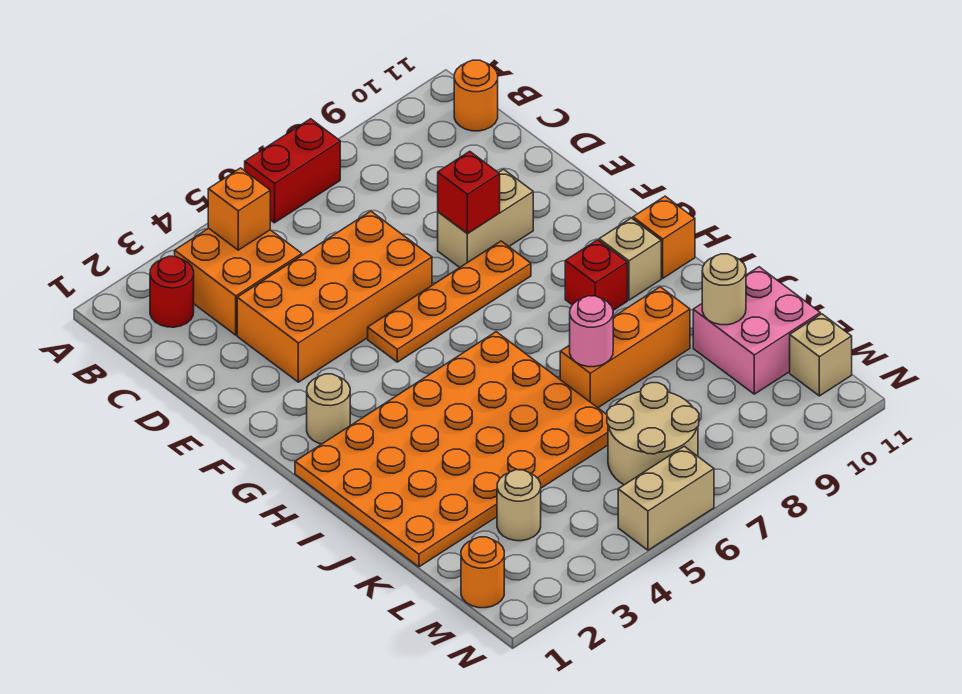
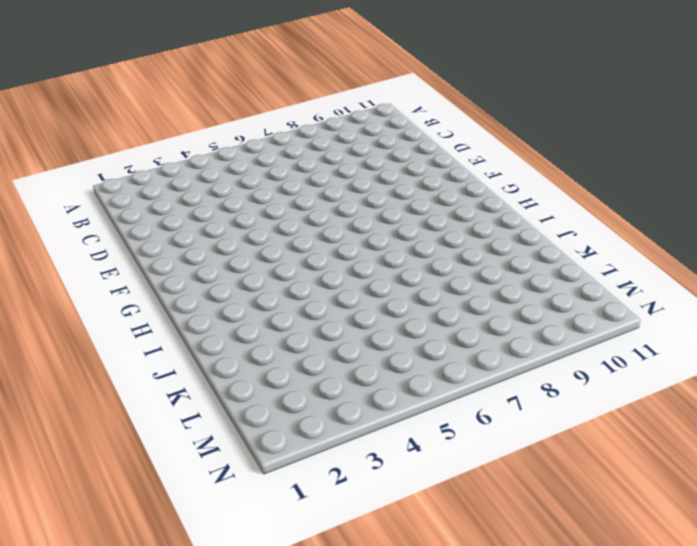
none -> red 1x2 brick [245,119,340,223]
none -> red 1x1 round brick [150,256,194,327]
none -> orange 2x2 brick [175,228,302,335]

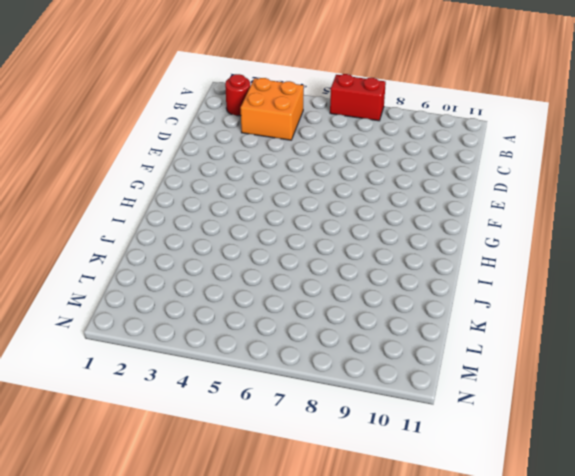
none -> orange 1x1 round brick [454,60,498,131]
none -> orange 2x4 brick [237,211,432,382]
none -> tan 1x2 brick [438,169,533,268]

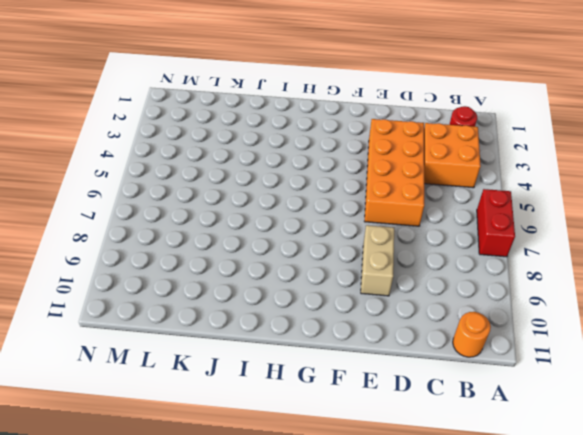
none -> orange 1x4 plate [368,241,531,362]
none -> tan 1x1 round brick [307,374,350,444]
none -> orange 4x6 plate [295,332,608,567]

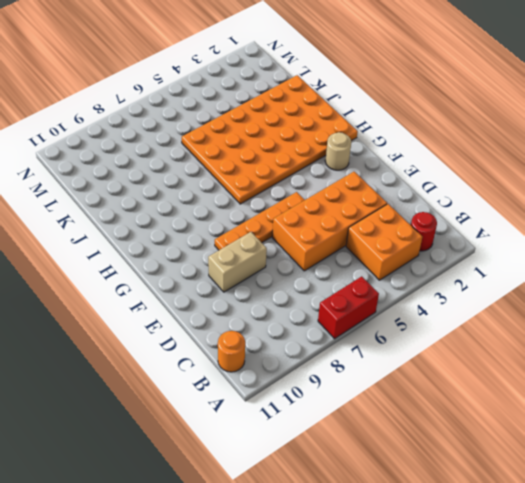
none -> red 1x1 brick [565,240,627,310]
none -> tan 1x1 brick [599,218,661,300]
none -> orange 1x1 brick [633,196,695,278]

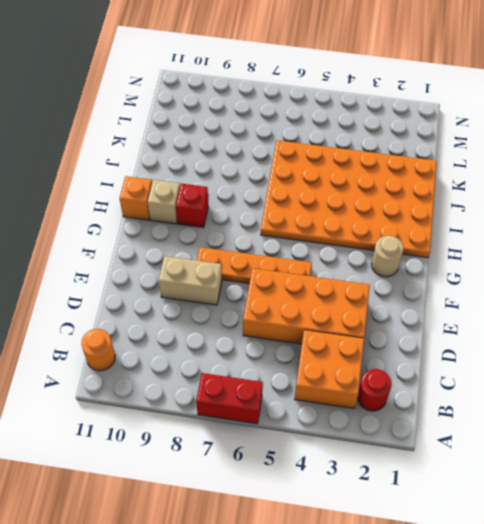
none -> orange 1x3 brick [560,287,690,408]
none -> pink 2x2 brick [693,267,820,394]
none -> tan 1x1 round brick [497,470,541,541]

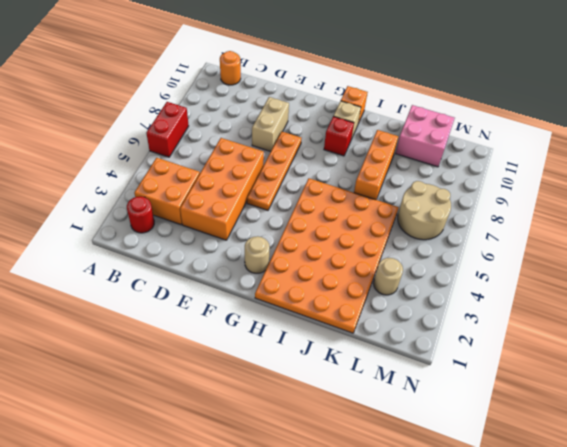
none -> orange 1x1 round brick [461,537,504,608]
none -> tan 1x1 brick [790,314,852,396]
none -> tan 1x2 brick [618,446,714,550]

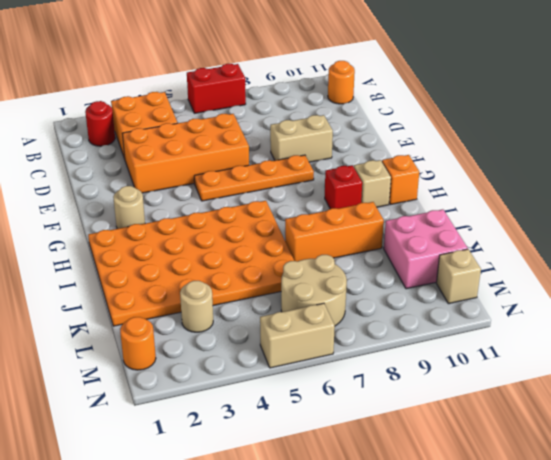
none -> orange 1x1 brick [208,168,270,250]
none -> red 1x1 brick [438,151,500,233]
none -> pink 1x1 round brick [570,296,613,367]

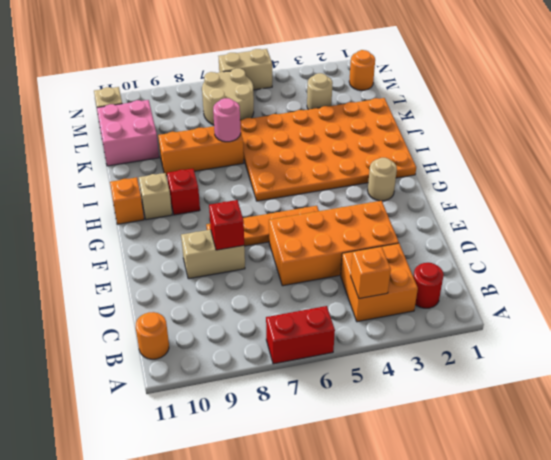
none -> tan 1x1 round brick [702,254,746,325]

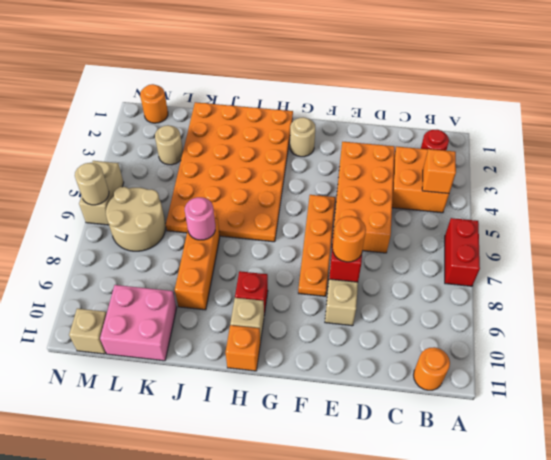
orange 1x1 round brick [333,216,366,262] -> none
tan 1x1 round brick [75,163,109,205] -> tan 1x1 round brick moved to [702,254,746,325]

